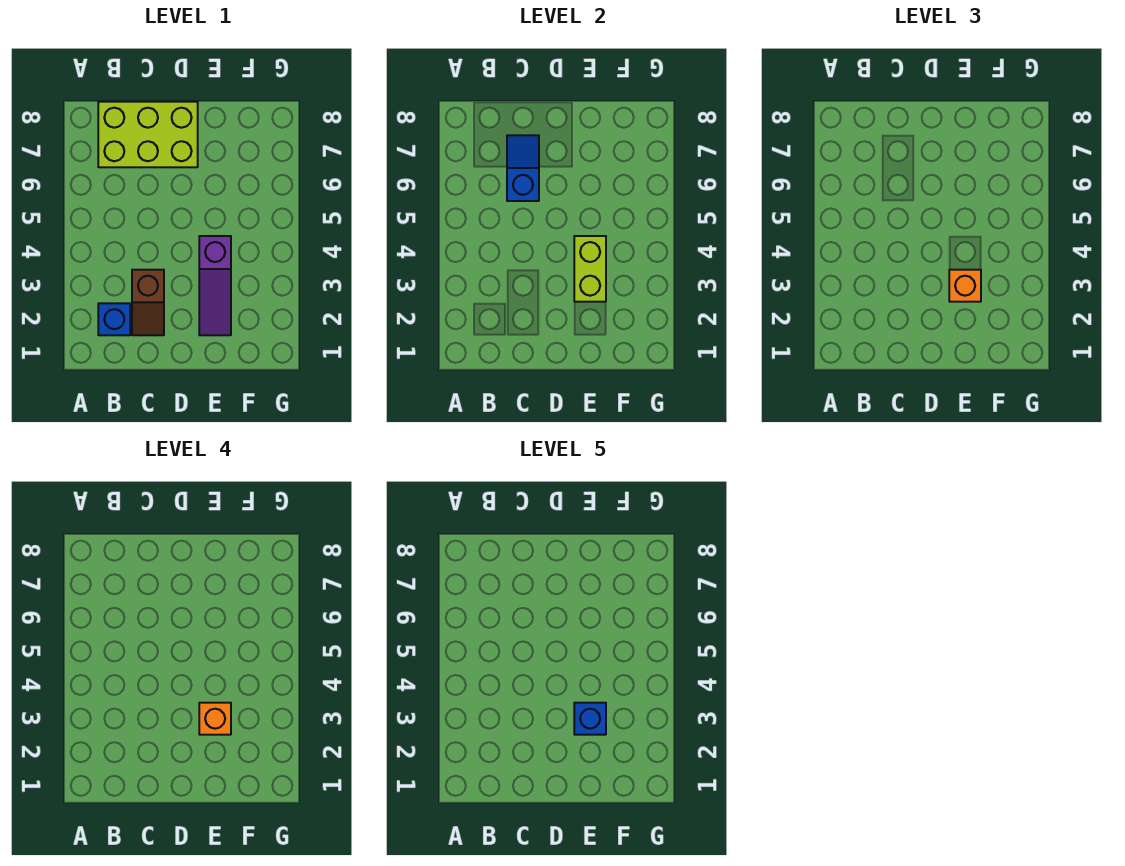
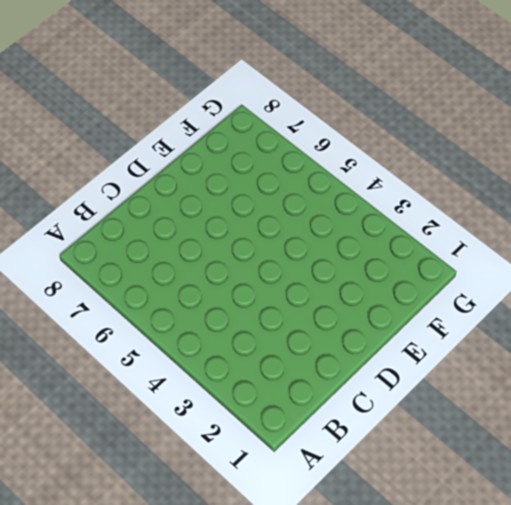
none -> blue 1x1 brick [98,303,130,335]
none -> lime 2x3 brick [98,102,198,167]

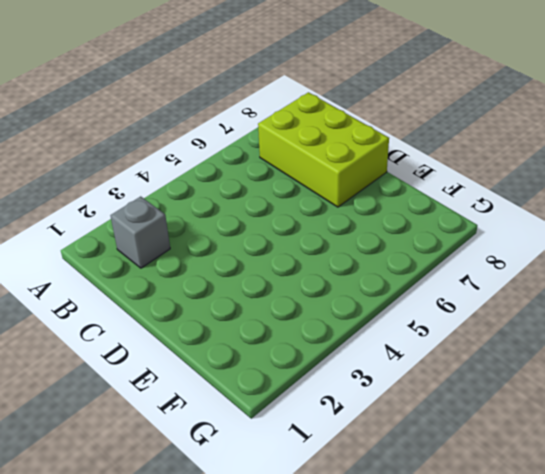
grey 1x1 brick [110,196,170,268] -> blue 1x1 brick [98,303,130,335]
none -> brown 1x2 slope [132,270,164,335]
none -> purple 1x3 slope [199,236,231,335]

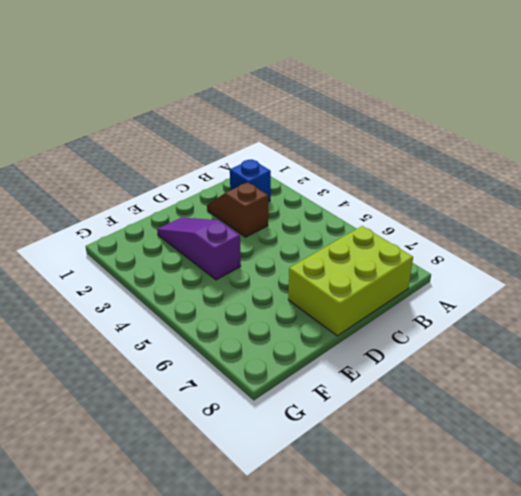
none -> blue 1x2 slope [507,135,539,201]
none -> lime 1x2 brick [574,236,606,302]

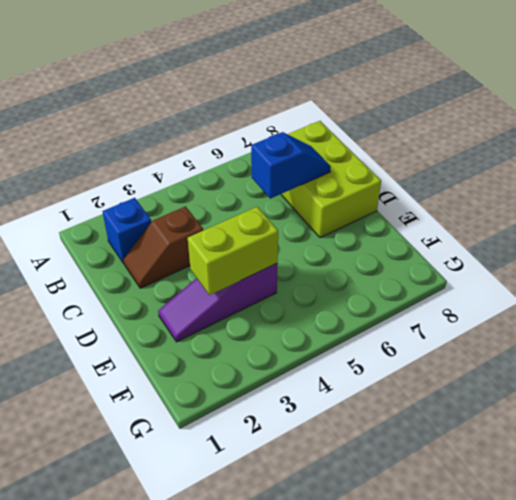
none -> orange 1x1 brick [949,270,981,302]
none -> orange 1x1 brick [199,703,231,735]

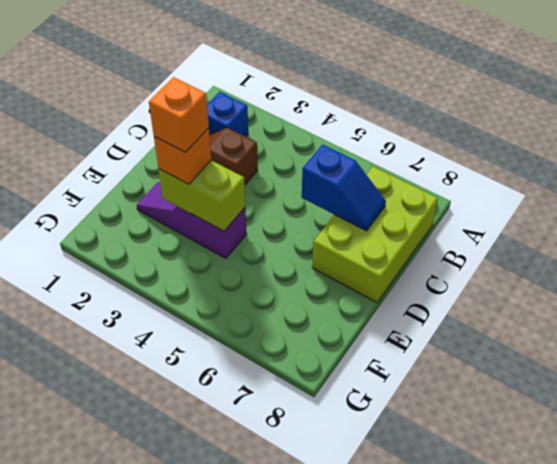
none -> blue 1x1 brick [574,703,606,735]

